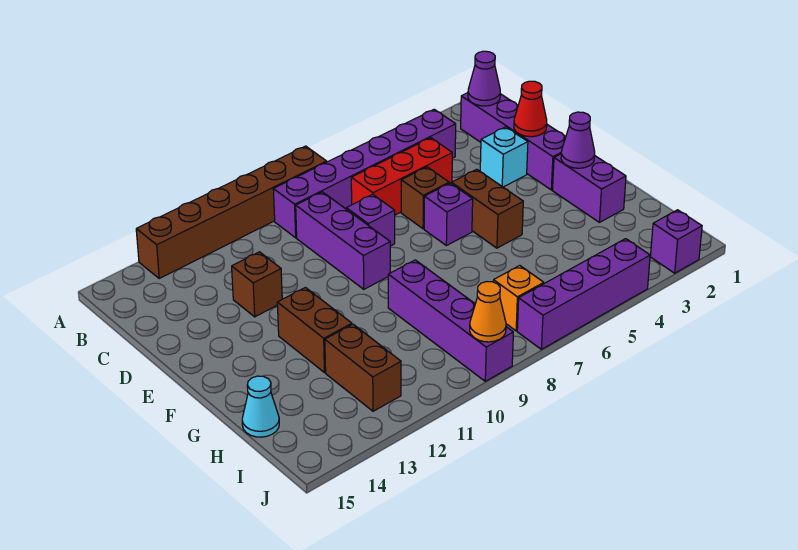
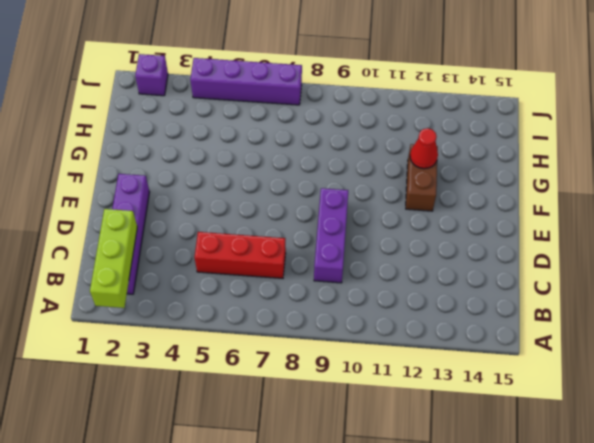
lime 1x3 brick [90,209,137,308] -> purple 1x1 cone [468,51,500,106]
red 1x1 cone [410,128,438,169] -> red 1x1 cone moved to [514,81,547,137]
none -> brown 1x6 brick [136,146,327,278]
none -> purple 1x6 brick [273,109,456,238]
none -> cyan 1x1 brick [480,127,528,187]

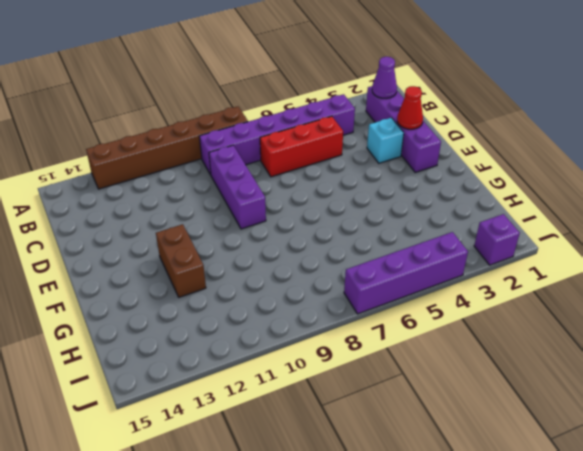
none -> brown 1x1 brick [401,167,449,229]
none -> purple 1x1 brick [346,194,395,246]
none -> brown 1x1 brick [232,252,282,317]

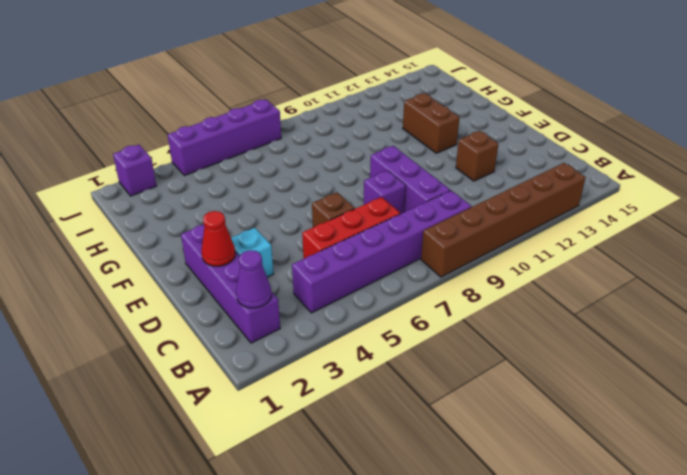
none -> brown 1x2 brick [451,169,523,248]
none -> purple 1x1 brick [424,183,473,246]
none -> purple 1x2 brick [553,154,626,222]

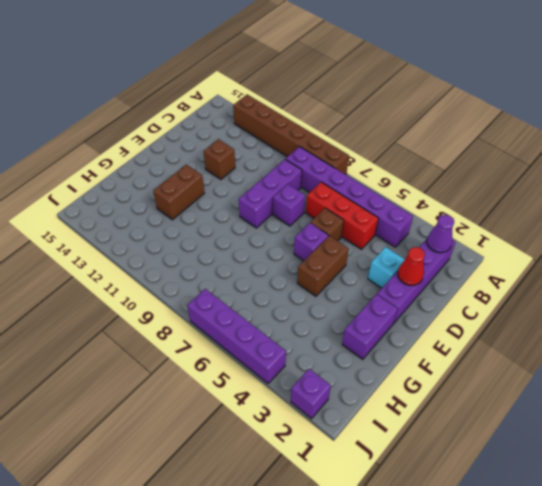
none -> purple 1x4 brick [388,260,513,381]
none -> brown 1x2 brick [325,324,401,411]
none -> cyan 1x1 cone [242,376,279,437]

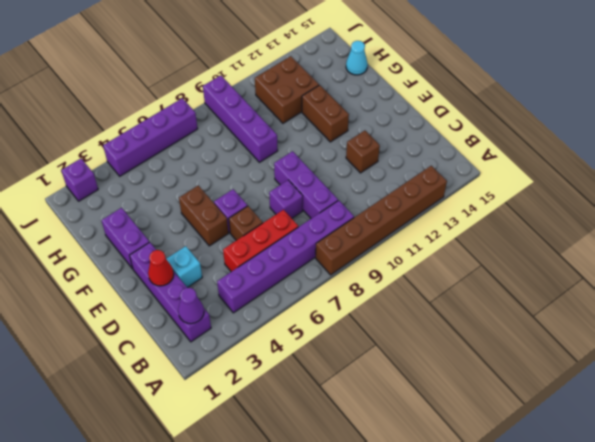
brown 2x2 brick [255,56,319,123] -> brown 1x2 brick [325,324,401,411]
none -> orange 1x1 brick [493,266,544,331]
none -> purple 1x1 cone [561,112,595,168]
none -> orange 1x1 cone [470,282,506,342]

